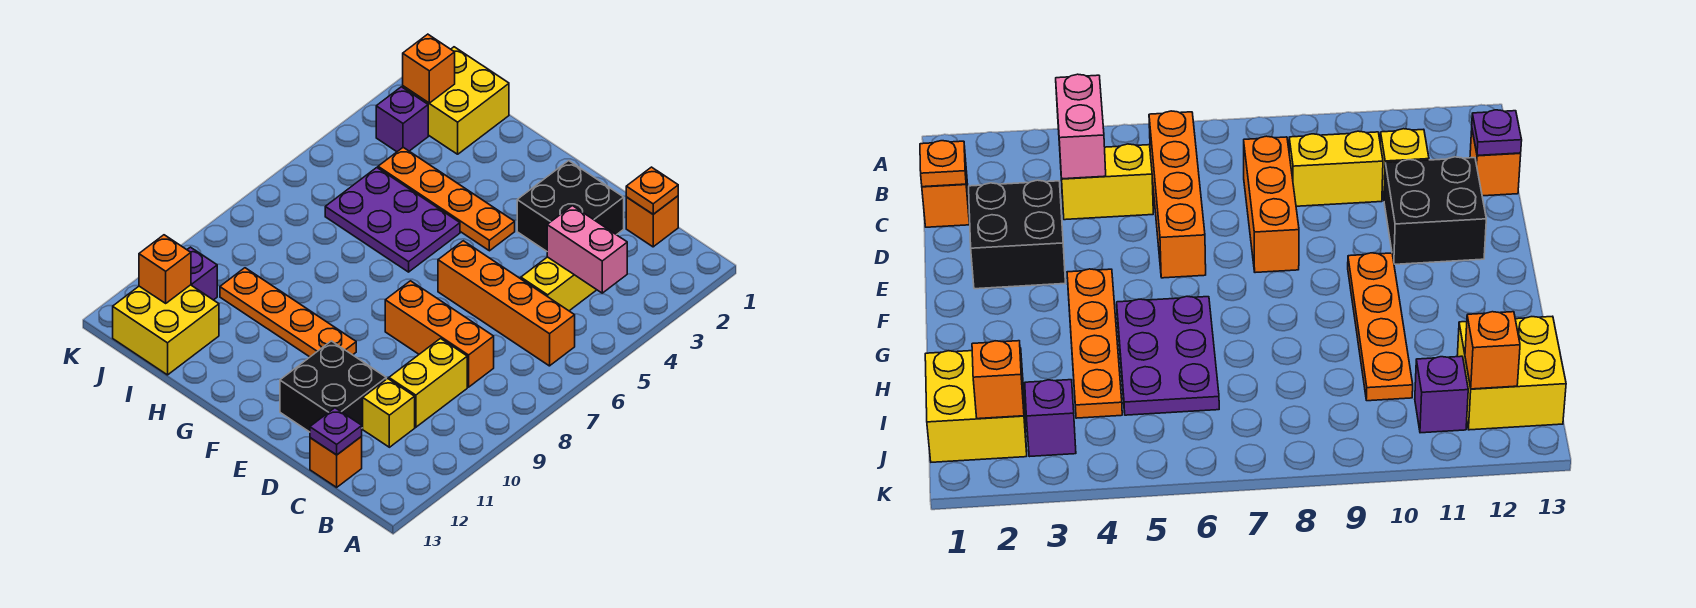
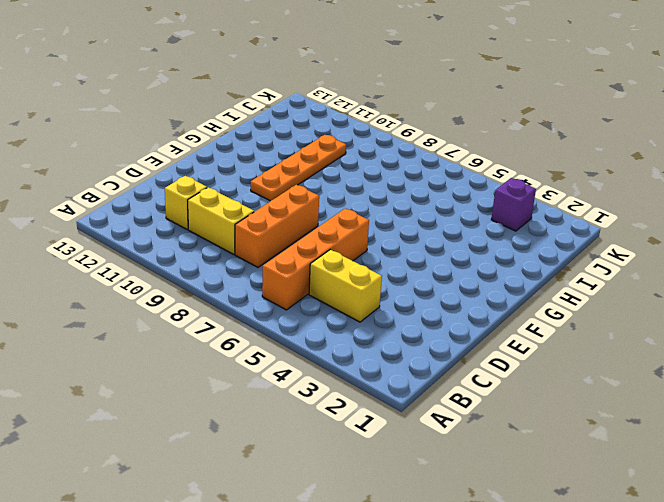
none -> orange 1x1 brick [626,196,678,247]
none -> orange 1x1 brick [310,437,362,487]
none -> black 2x2 brick [517,161,624,251]

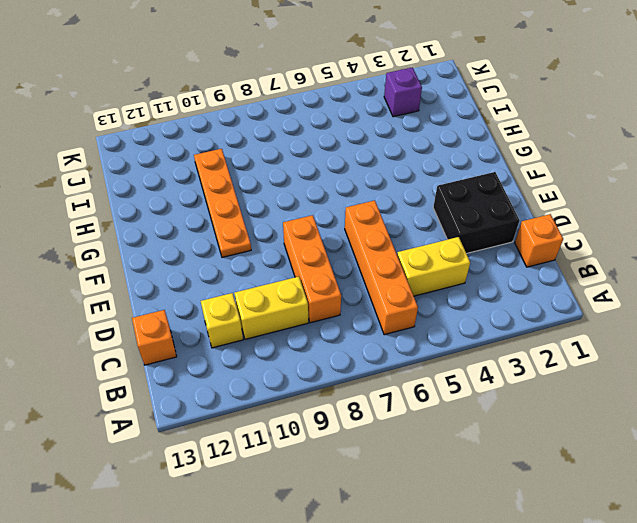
none -> black 2x2 brick [280,341,386,432]
none -> orange 1x4 plate [378,147,515,251]
none -> purple 2x3 plate [325,168,460,272]

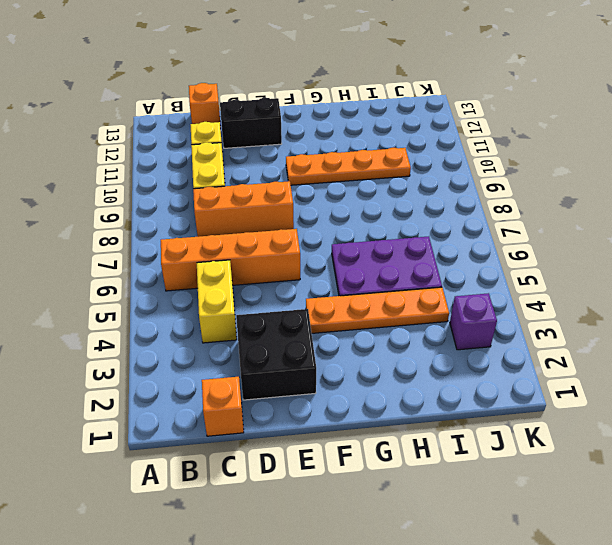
black 1x2 brick [220,98,282,148] -> black 2x2 brick [280,341,386,432]
none -> yellow 2x2 brick [403,47,509,154]
none -> yellow 2x2 brick [113,285,219,375]
none -> purple 1x1 brick [187,247,217,300]

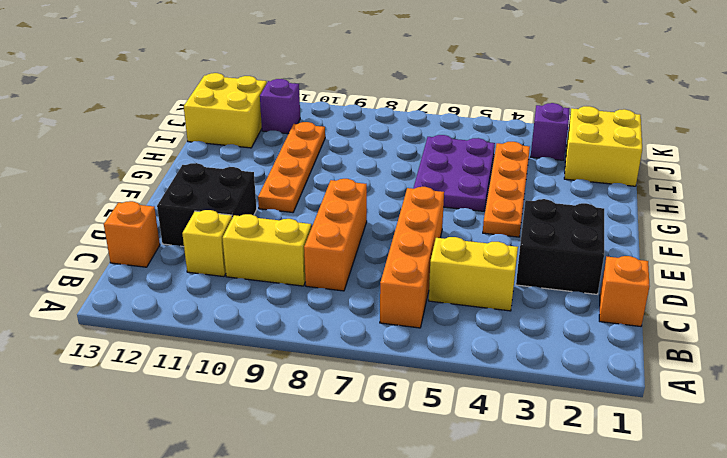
none -> pink 1x2 brick [547,206,627,293]
none -> orange 1x1 plate [626,167,678,214]
none -> purple 1x1 plate [310,408,362,455]

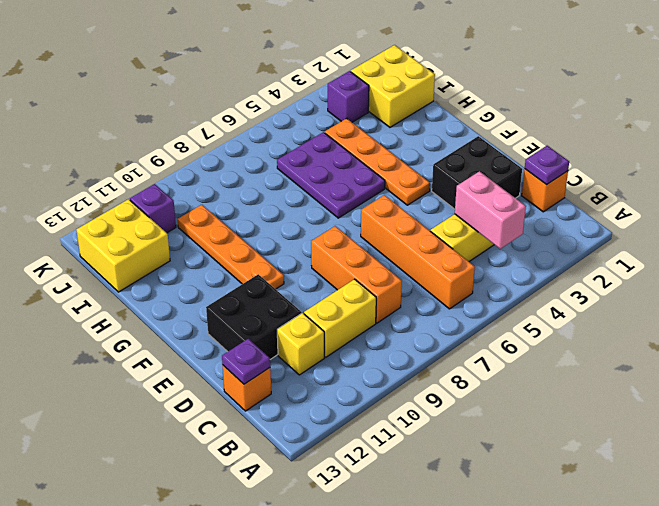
purple 1x1 plate [525,146,569,185] -> orange 1x1 plate [626,167,678,214]
none -> orange 1x1 brick [403,34,455,103]
none -> orange 1x1 brick [139,235,191,303]

